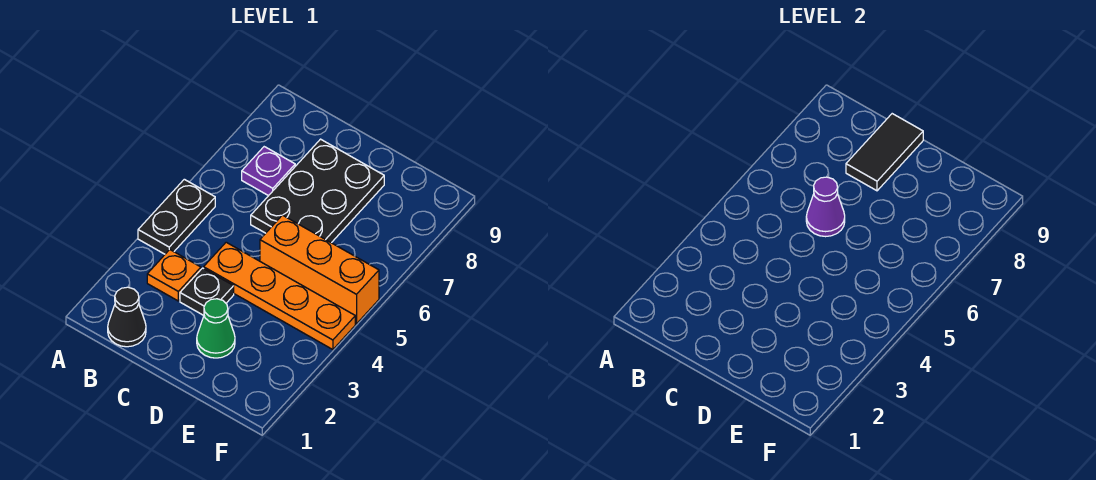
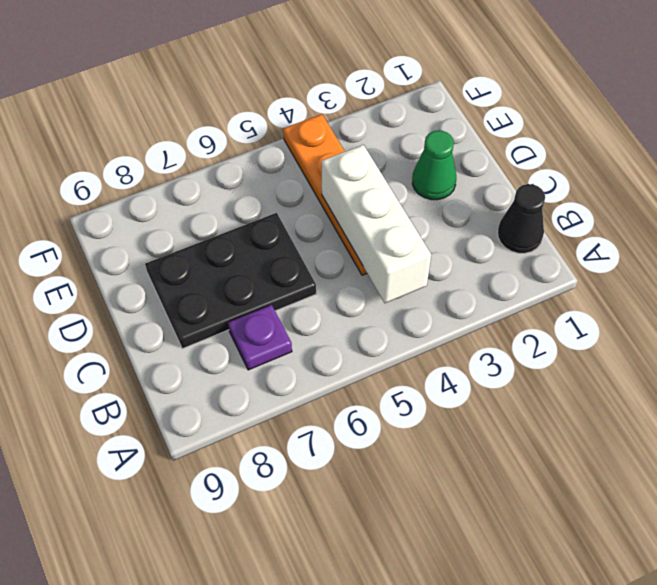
white 1x3 brick [322,145,431,303] -> none
none -> black 1x2 plate [138,179,215,254]
none -> orange 1x1 plate [147,250,201,301]

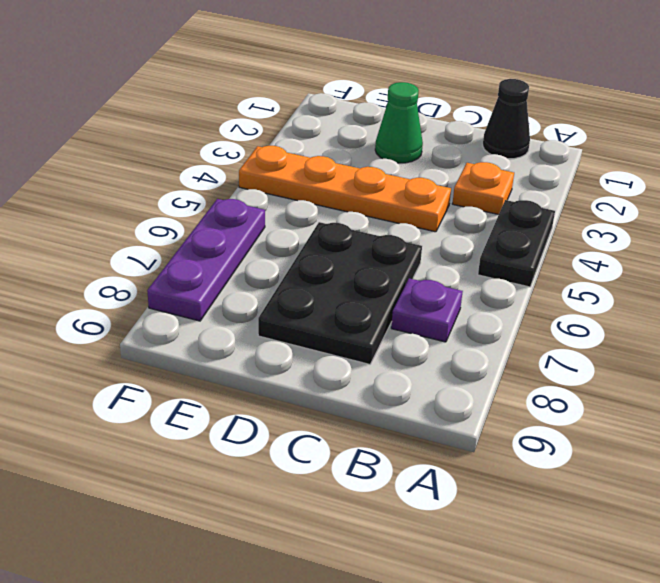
purple 1x3 plate [147,199,265,321] -> none
none -> black 1x1 plate [180,268,234,315]
none -> orange 1x3 brick [260,215,379,324]

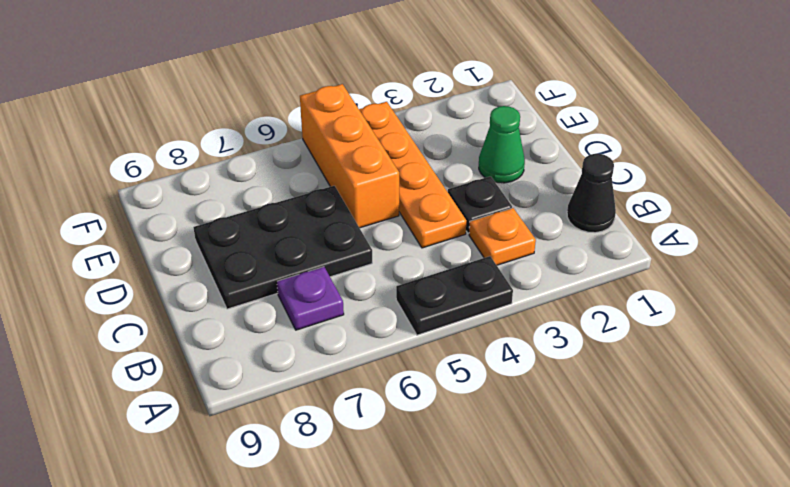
none -> purple 1x1 cone [806,177,845,237]
none -> black 1x2 tile [846,114,923,191]

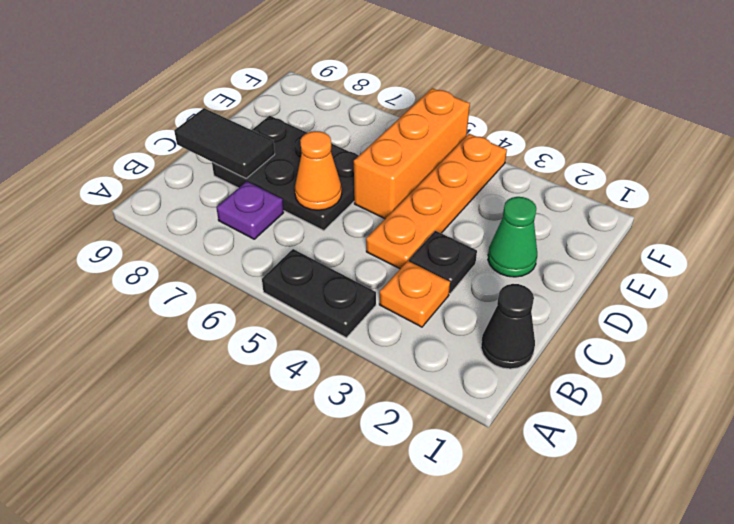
orange 1x1 cone [295,131,342,210] -> purple 1x1 cone [806,177,845,237]

